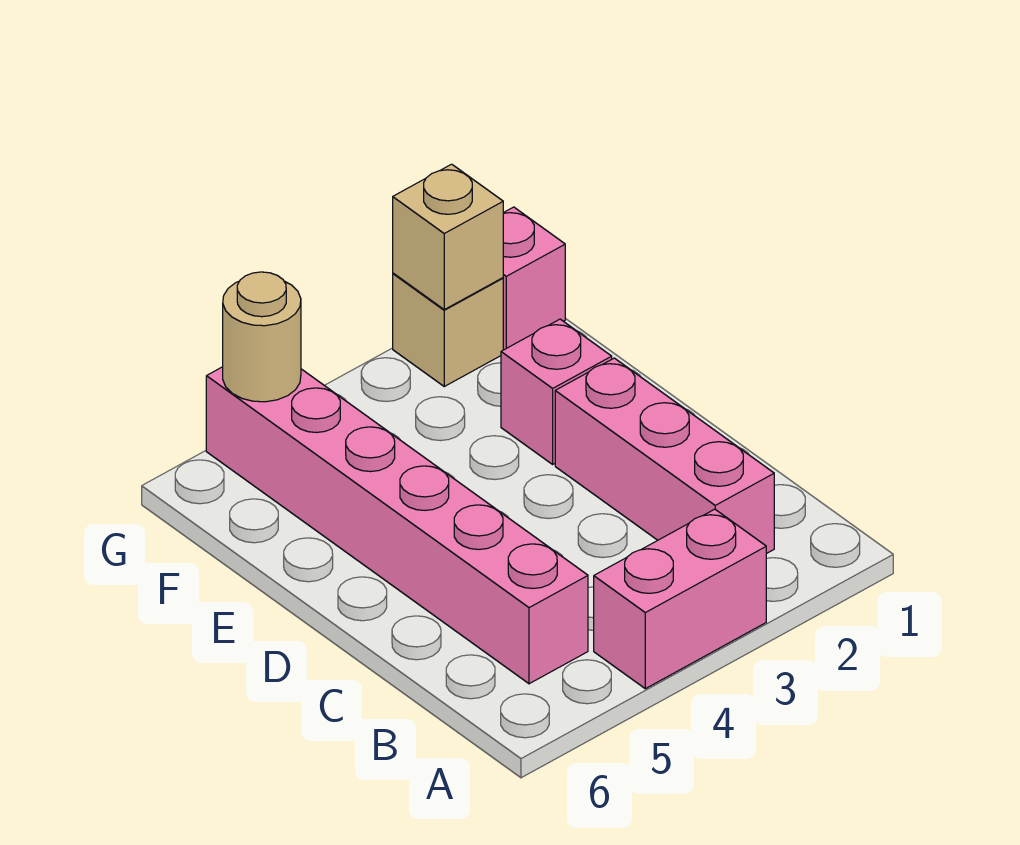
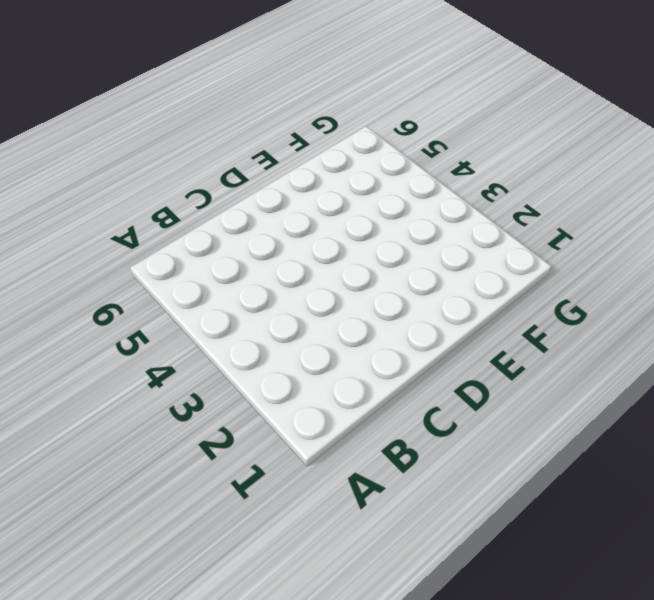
none -> pink 1x2 brick [594,509,766,689]
none -> pink 1x3 brick [555,358,774,554]

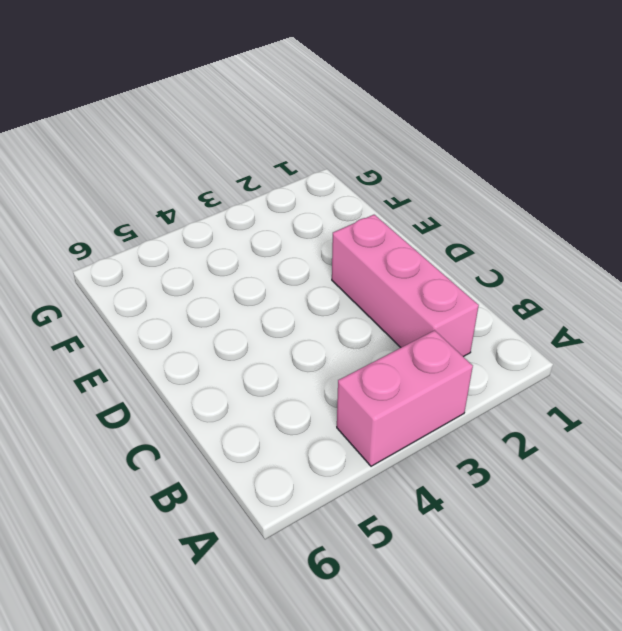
none -> pink 1x6 brick [206,367,588,684]
none -> pink 1x1 brick [501,319,612,464]

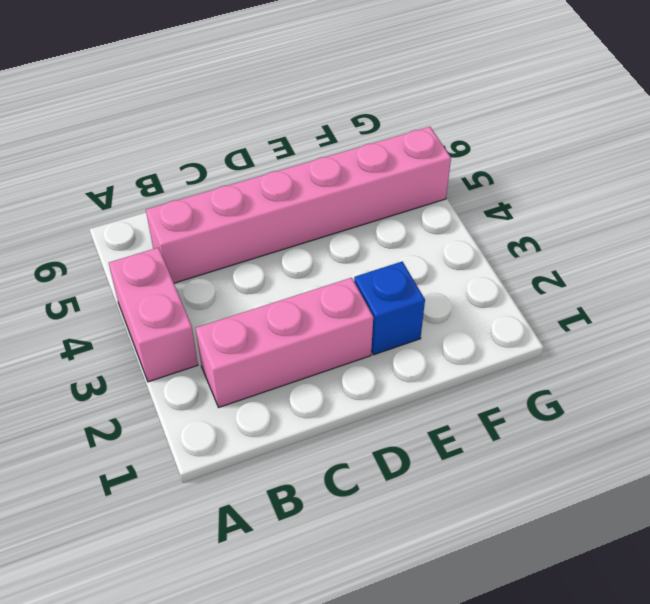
blue 1x1 brick [354,262,425,355] -> pink 1x1 brick [501,319,612,464]
none -> pink 1x1 brick [503,207,565,350]
none -> tan 1x1 brick [393,273,503,386]

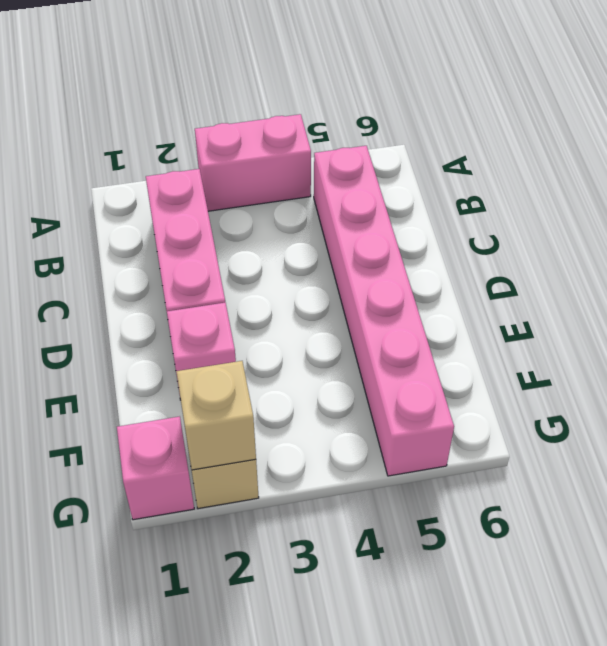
none -> tan 1x1 round brick [223,272,301,402]

